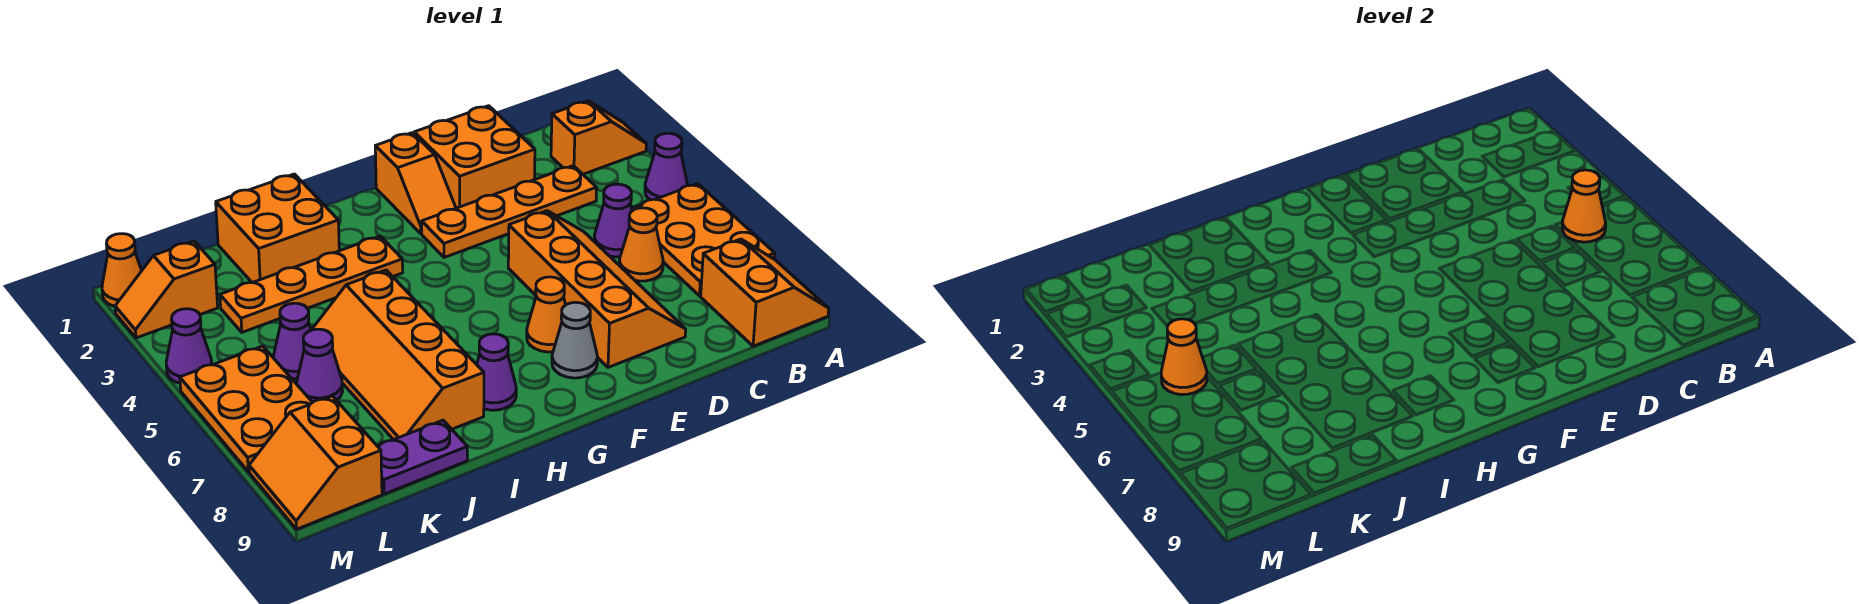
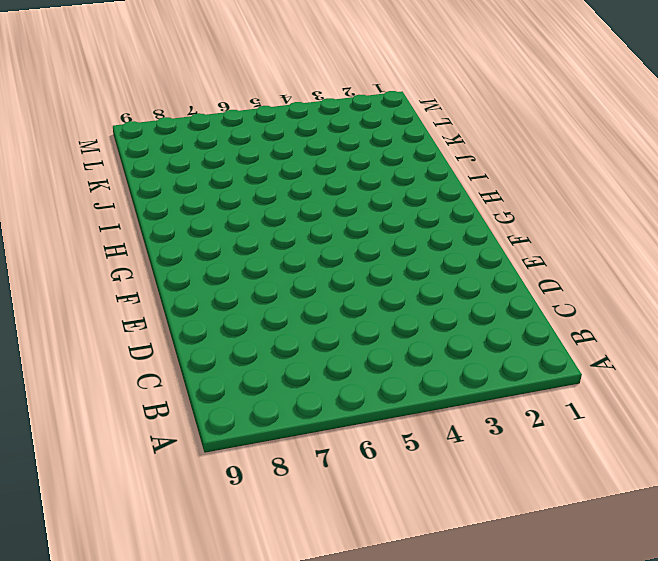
none -> orange 1x2 slope [551,101,646,174]
none -> purple 1x1 cone [645,133,688,200]
none -> orange 2x3 plate [632,184,775,296]

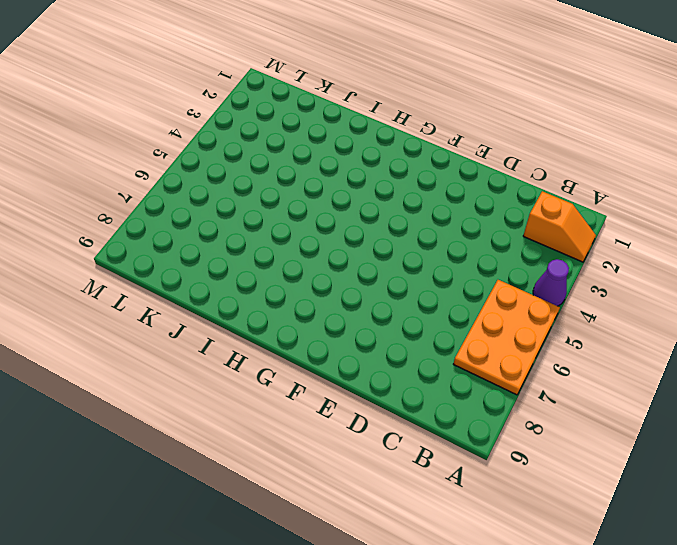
none -> orange 2x2 slope [701,239,829,346]
none -> orange 1x4 plate [422,166,597,257]
none -> purple 1x1 cone [594,184,632,257]

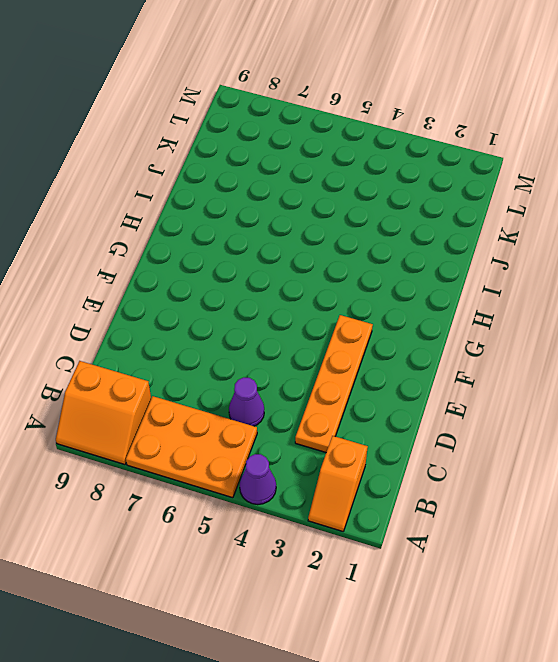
none -> orange 1x1 cone [619,208,663,281]
none -> orange 2x2 brick [414,106,535,208]
none -> orange 2x4 slope [508,211,686,367]

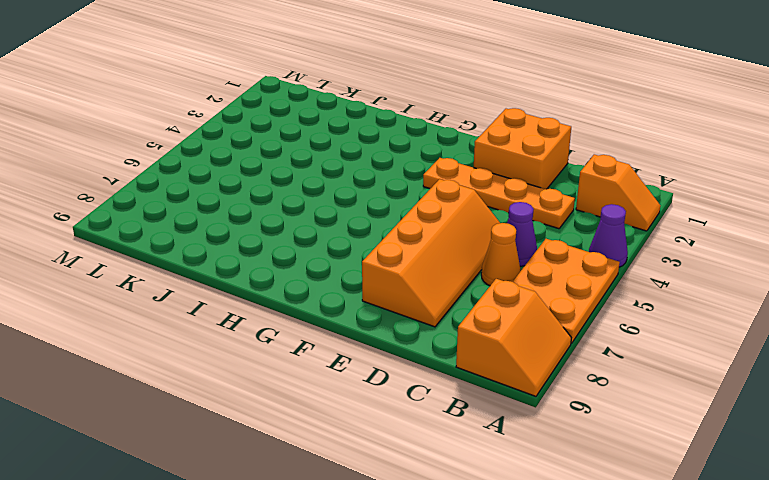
none -> orange 1x2 slope [375,133,456,234]
none -> orange 1x1 cone [527,277,566,352]
none -> grey 1x1 cone [552,302,598,378]

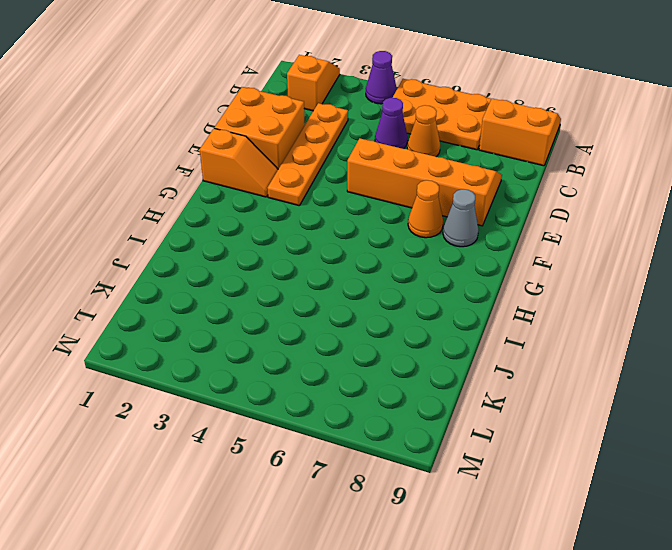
none -> orange 1x4 plate [220,236,403,332]
none -> purple 1x1 cone [477,334,516,410]
none -> orange 2x2 brick [216,174,339,283]

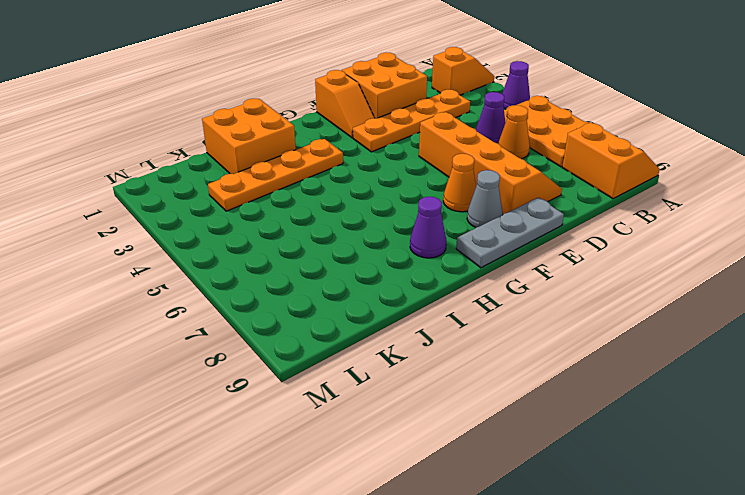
grey 1x3 plate [456,198,564,268] -> none
none -> orange 2x4 slope [312,270,484,440]
none -> purple 1x2 plate [378,420,467,494]
none -> purple 1x1 cone [273,303,311,379]

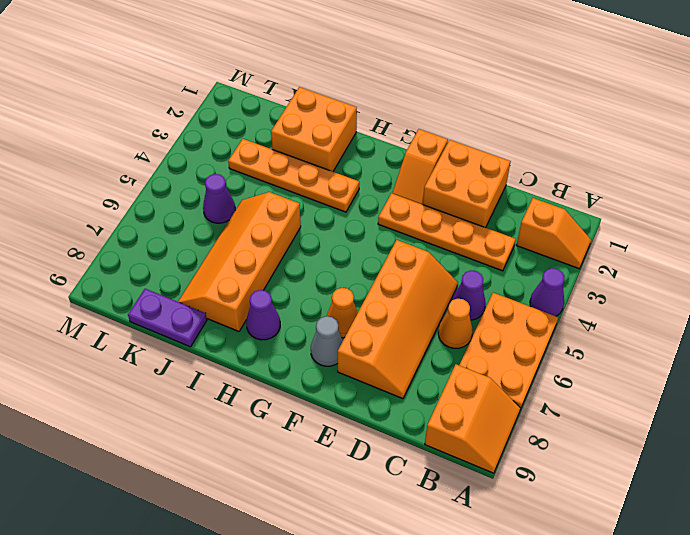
none -> purple 1x1 cone [297,329,343,402]
none -> orange 1x2 slope [115,241,218,338]
none -> orange 2x3 plate [180,346,312,472]

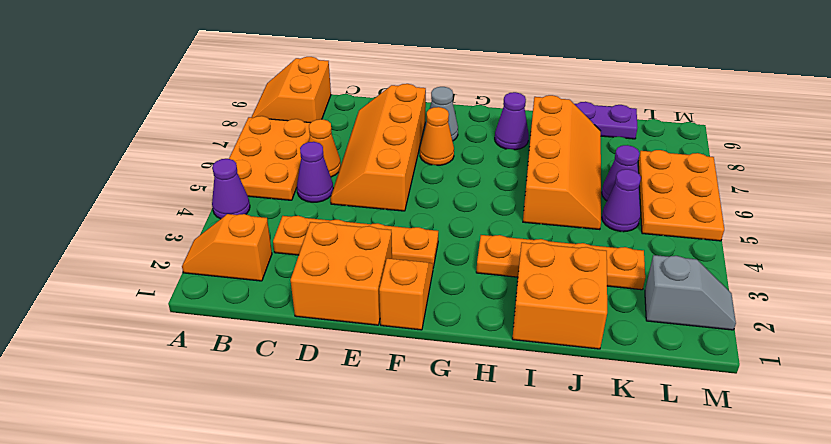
grey 1x2 slope [645,255,736,330] -> orange 1x2 slope [115,241,218,338]
none -> orange 2x2 slope [249,396,382,529]
none -> orange 1x1 cone [102,234,142,306]
none -> purple 1x1 cone [166,309,212,383]

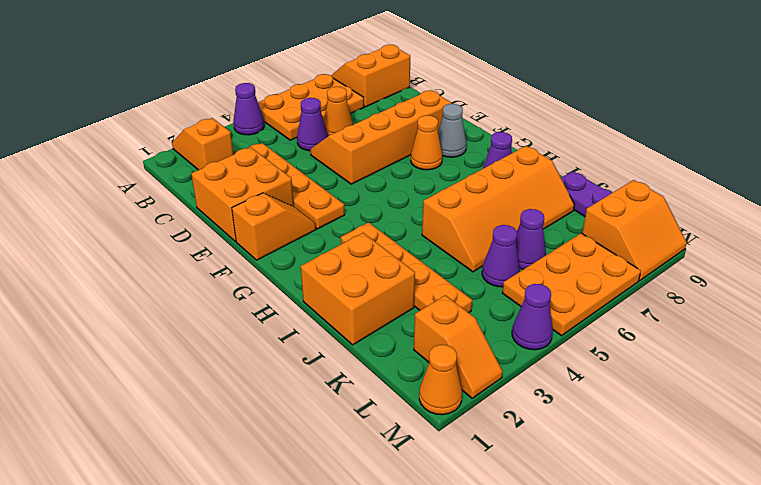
none -> orange 1x1 cone [1562,170,1606,242]
none -> orange 1x1 cone [1161,319,1207,395]

